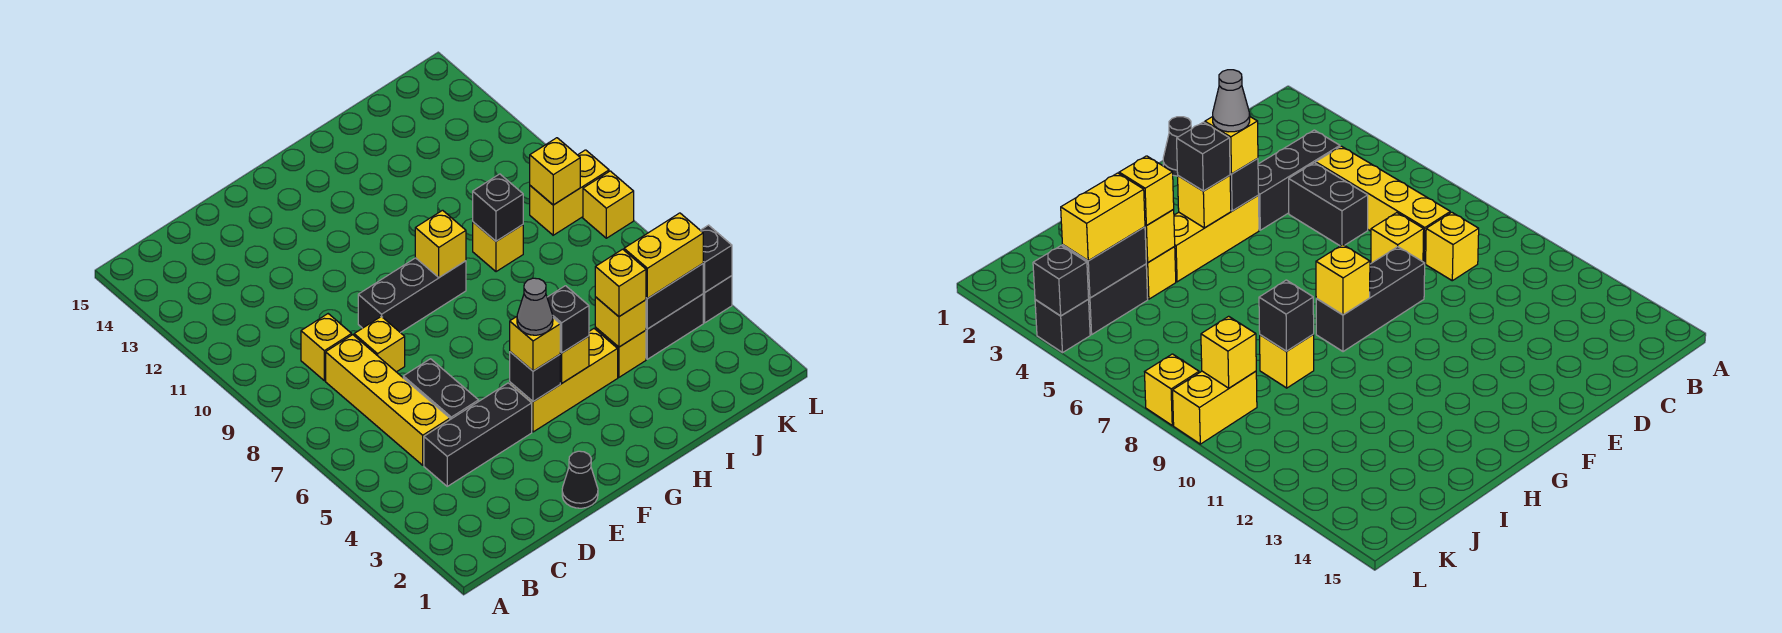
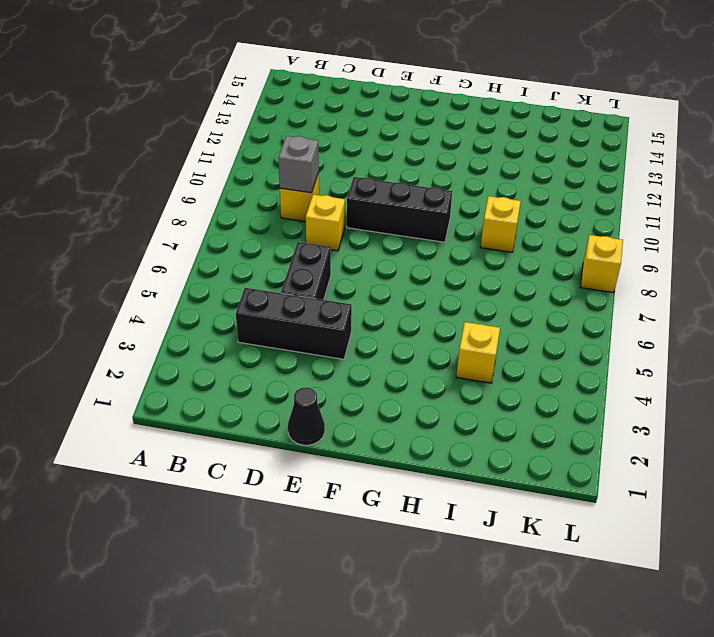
grey 1x1 brick [278,136,319,193] -> none
none -> yellow 1x4 brick [326,335,450,465]
none -> yellow 1x3 brick [510,329,618,432]
none -> black 1x2 brick [646,294,703,359]

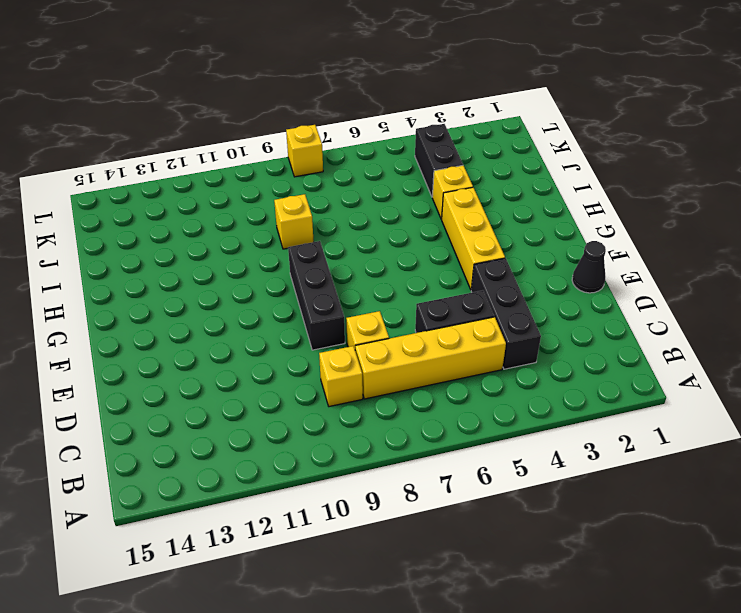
none -> yellow 1x2 brick [530,150,609,235]
none -> black 1x1 brick [703,276,732,323]
none -> black 1x1 brick [510,352,560,402]

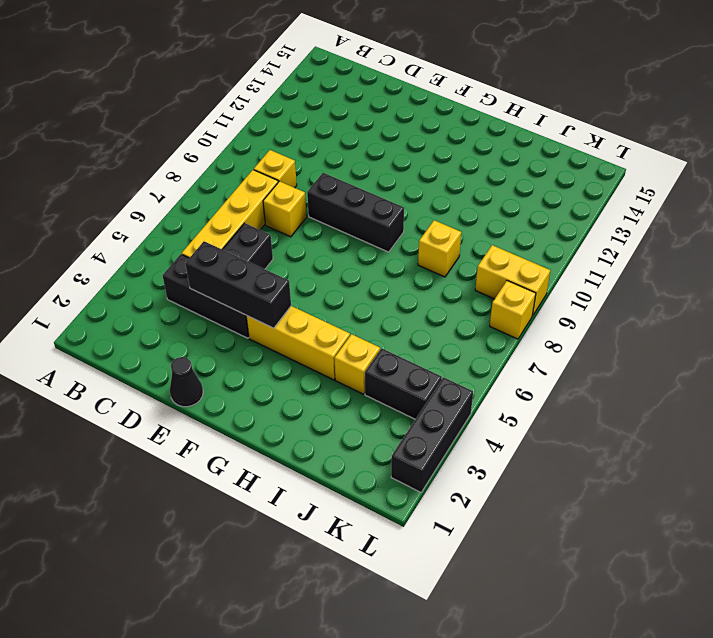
black 1x3 brick [185,241,291,328] -> black 1x1 brick [510,352,560,402]
black 1x3 brick [391,377,473,492] -> black 1x1 brick [703,276,732,323]
none -> yellow 1x1 brick [560,336,589,383]
none -> yellow 1x1 brick [415,210,466,277]
none -> yellow 1x1 brick [595,297,646,347]

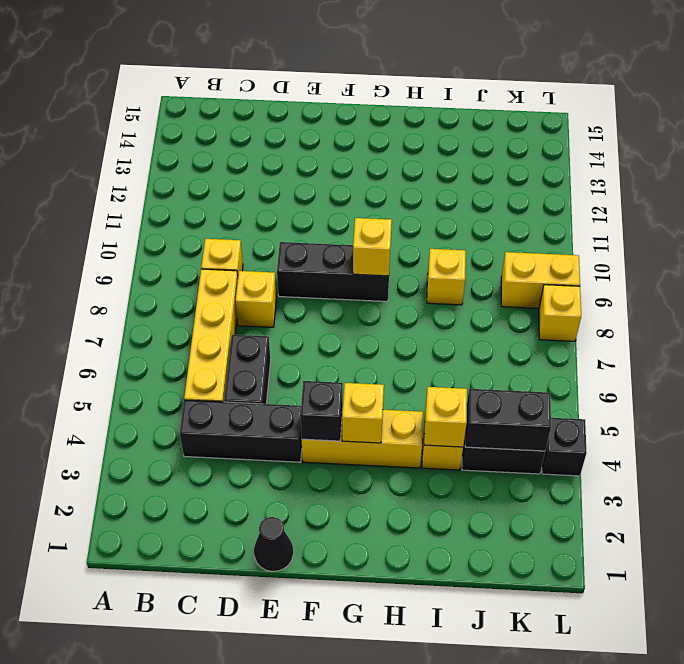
none -> black 1x1 brick [473,174,523,241]
none -> yellow 1x1 brick [530,138,580,205]
none -> black 1x1 brick [701,225,732,293]

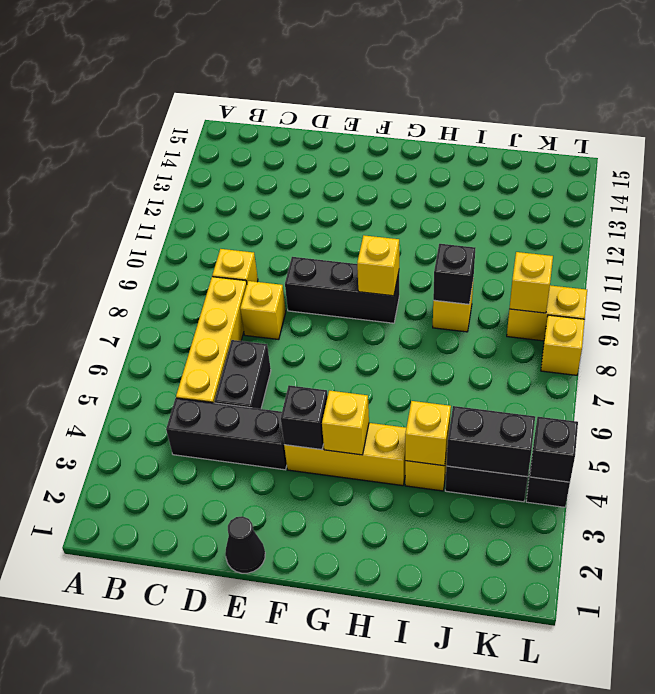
none -> yellow 1x1 brick [510,317,560,371]
none -> black 1x1 brick [547,286,589,353]
none -> yellow 1x1 brick [595,249,646,316]

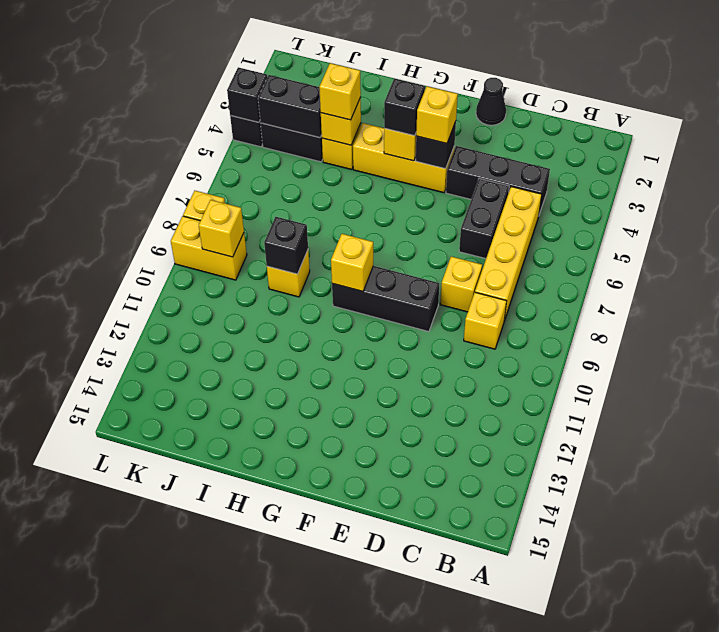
none -> yellow 1x2 brick [624,213,703,299]
none -> grey 1x1 cone [517,278,553,335]

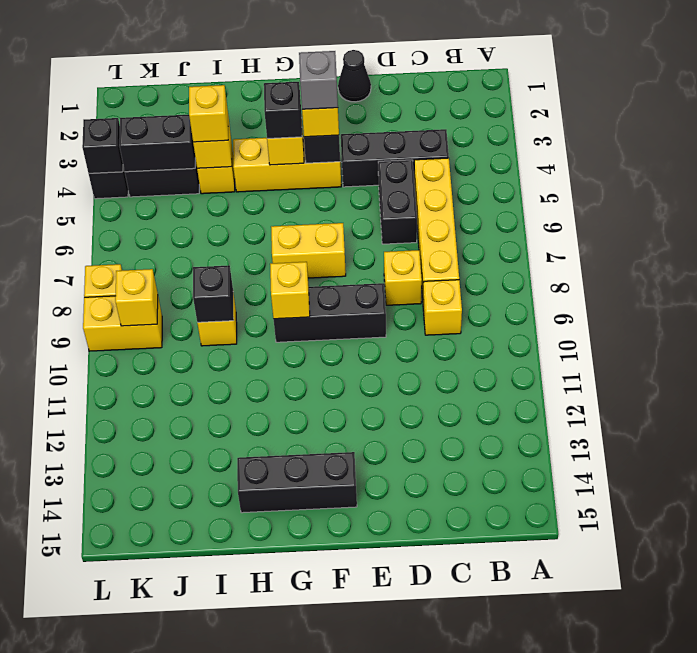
grey 1x1 brick [299,51,338,109] -> grey 1x1 cone [517,278,553,335]
yellow 1x2 brick [271,223,346,278] -> yellow 1x2 brick moved to [624,213,703,299]
black 1x3 brick [237,452,357,513] -> none

